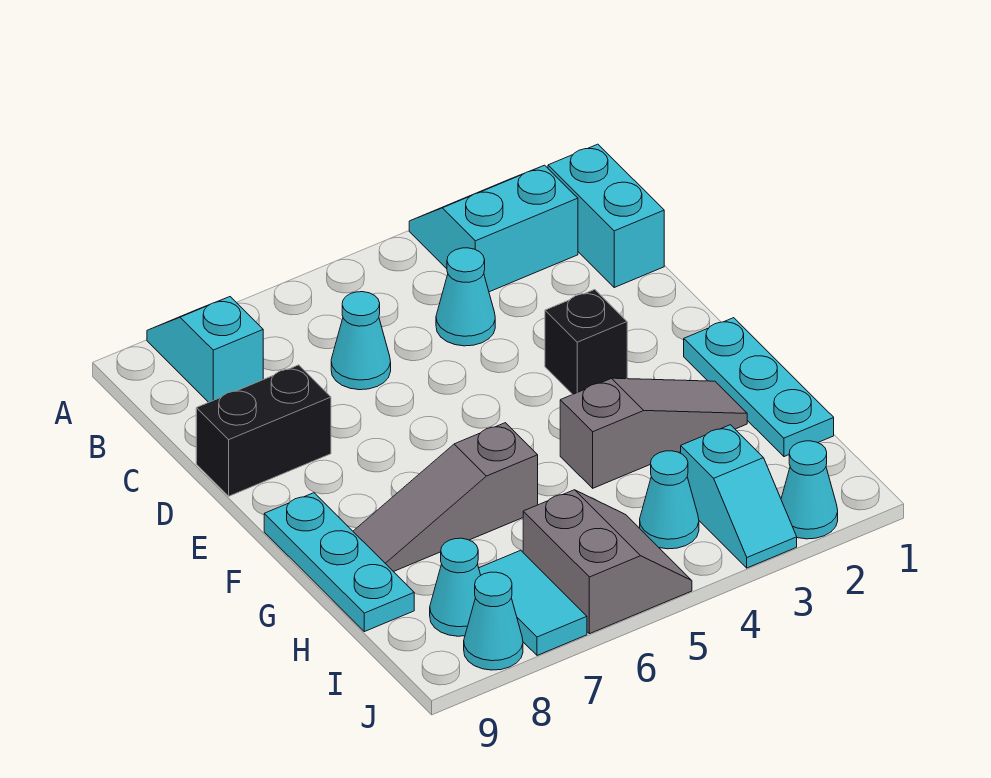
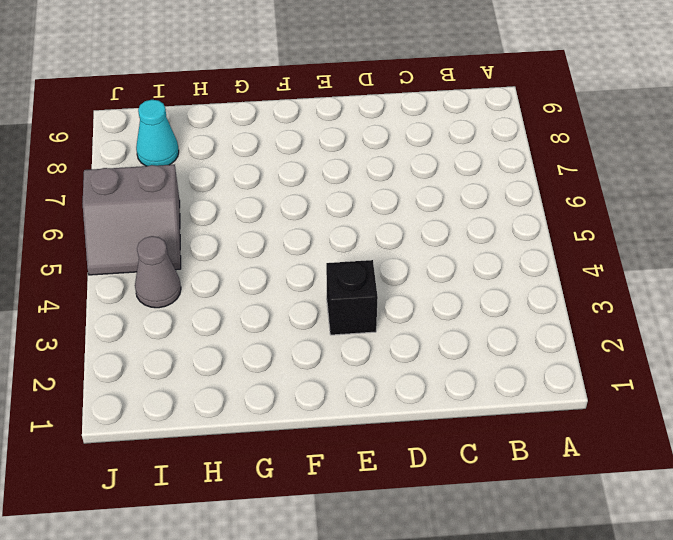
grey 1x1 cone [135,236,181,308] -> cyan 1x1 cone [640,451,699,549]
none -> cyan 2x2 slope [409,165,578,292]
none -> cyan 1x2 slope [147,297,263,402]
none -> cyan 1x2 brick [548,144,664,287]

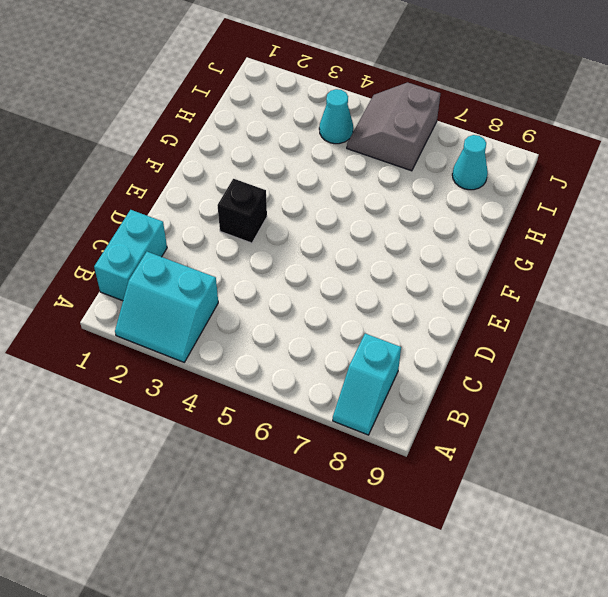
none -> cyan 1x1 cone [436,248,495,346]
none -> cyan 1x1 cone [331,292,391,390]
none -> black 1x2 brick [196,365,331,496]

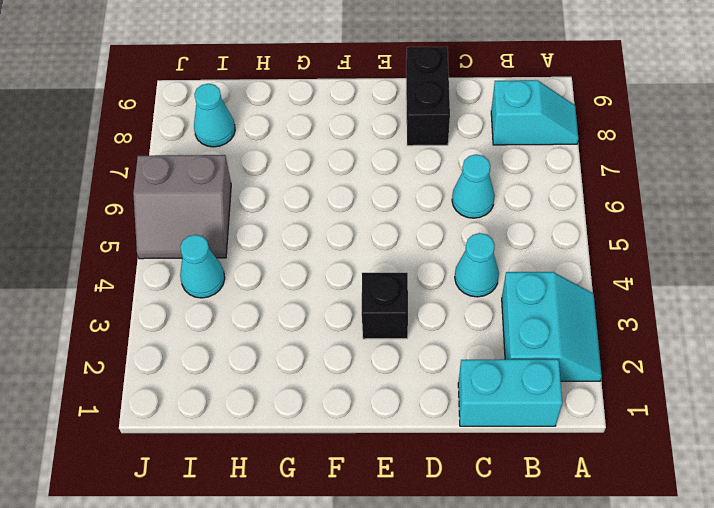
none -> cyan 1x3 plate [684,318,834,457]
none -> cyan 1x3 plate [264,493,414,632]
none -> grey 1x3 slope [560,378,747,488]

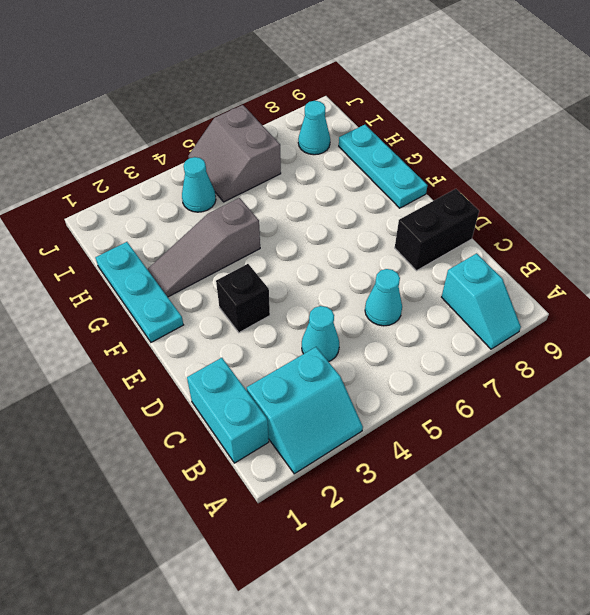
none -> grey 1x3 slope [353,423,538,572]
none -> cyan 1x2 slope [681,425,797,568]
none -> cyan 1x2 tile [479,550,587,655]

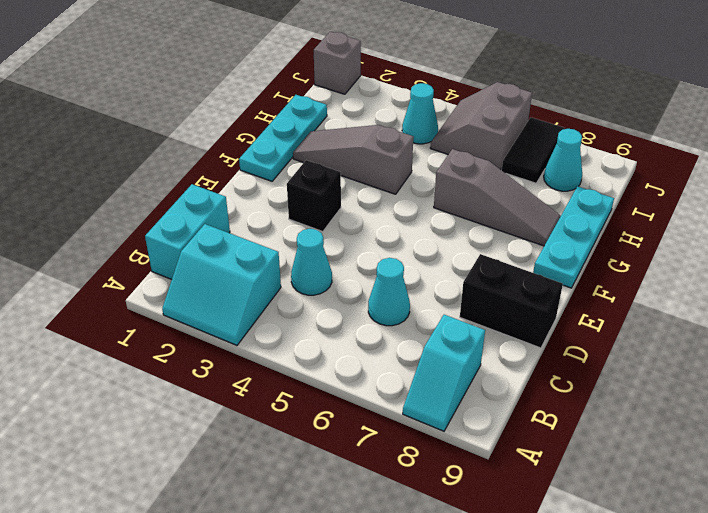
black 1x2 tile [502,117,564,183] -> cyan 1x2 tile [479,550,587,655]
grey 1x1 brick [314,32,361,94] -> none
none -> cyan 1x2 slope [681,425,797,568]
none -> cyan 1x1 cone [781,441,838,539]
none -> cyan 1x1 cone [464,572,523,670]

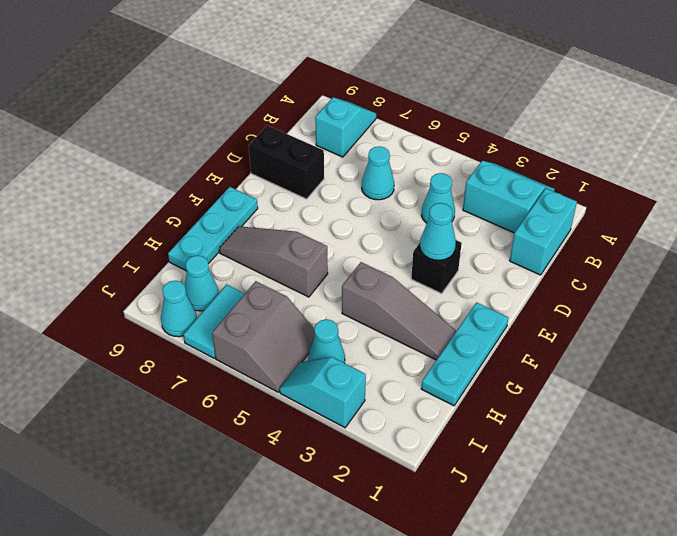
cyan 1x1 cone [420,203,456,260] -> cyan 1x1 cone moved to [781,441,838,539]
cyan 1x2 slope [280,357,366,428] -> cyan 1x2 slope turned to [681,425,797,568]

